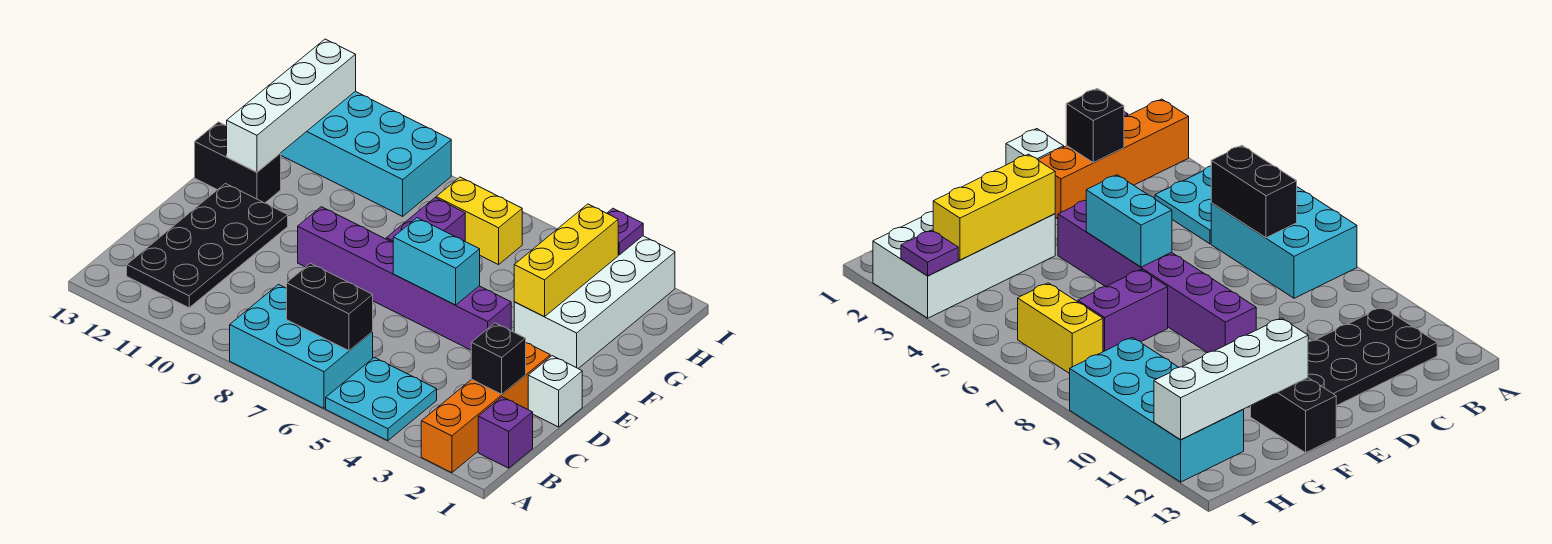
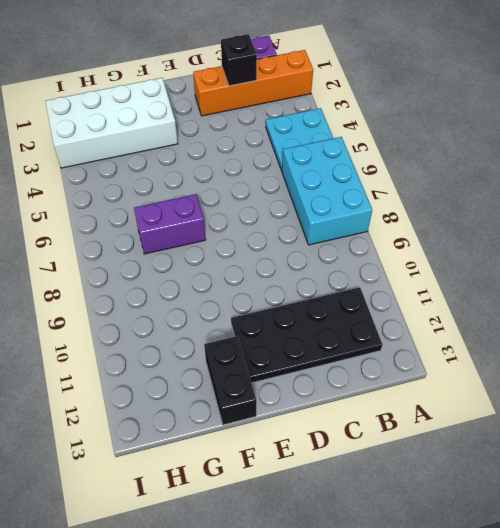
none -> white 1x1 brick [528,356,582,427]
none -> purple 1x6 brick [298,207,511,350]
none -> yellow 1x2 brick [436,177,522,265]

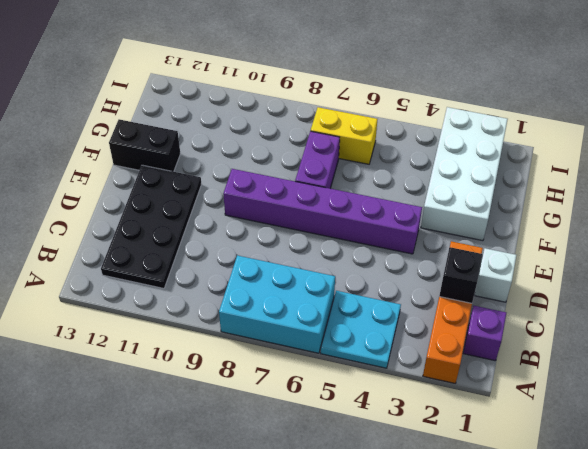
none -> cyan 2x4 brick [281,91,451,216]
none -> black 1x2 brick [287,263,373,351]
none -> cyan 1x2 brick [393,218,480,305]

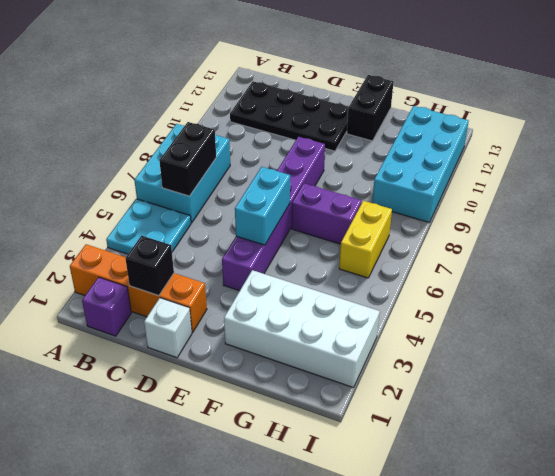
none -> yellow 1x3 brick [514,204,618,317]
none -> white 1x4 brick [227,39,356,172]
none -> purple 1x1 plate [607,208,643,255]

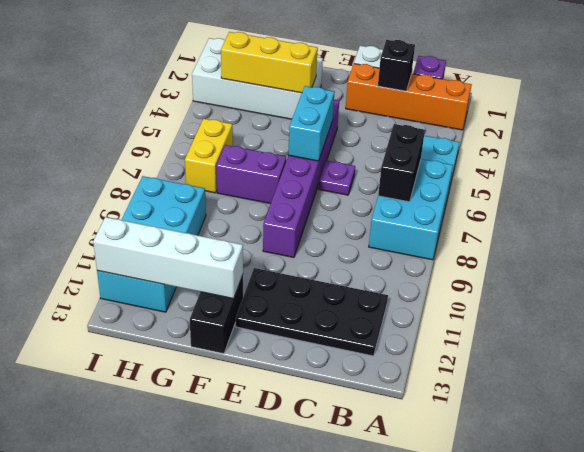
purple 1x1 plate [319,160,355,195] -> purple 1x1 plate moved to [607,208,643,255]

